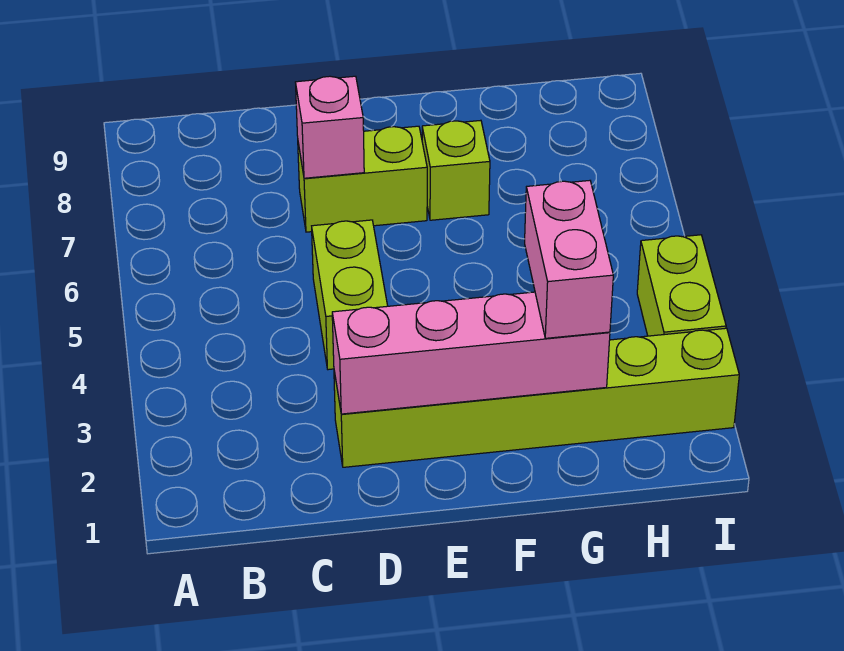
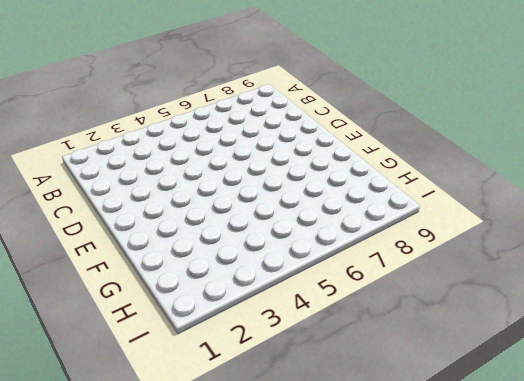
none -> lime 1x6 brick [334,328,739,467]
none -> lime 1x2 brick [312,220,388,370]

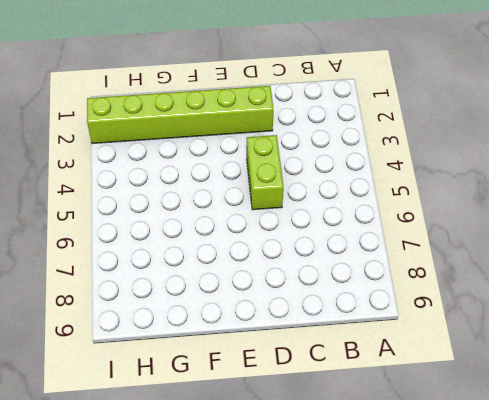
none -> lime 1x2 brick [298,126,427,232]
none -> lime 1x1 brick [422,120,490,220]

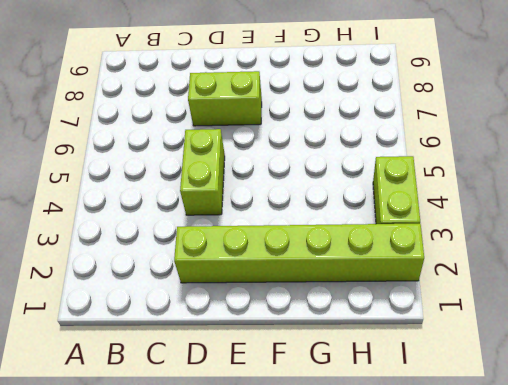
none -> lime 1x1 brick [422,120,490,220]
none -> pink 1x4 brick [332,292,610,414]

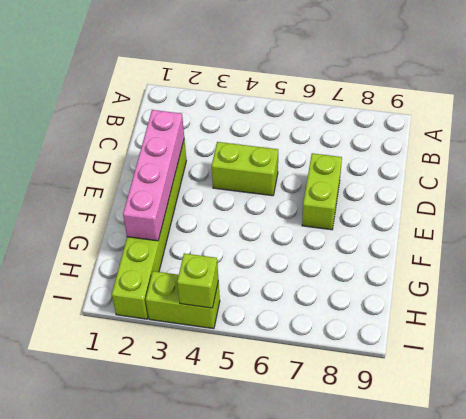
lime 1x1 brick [177,253,218,308] -> lime 1x1 brick moved to [422,120,490,220]
none -> pink 1x1 brick [295,76,364,178]
none -> pink 1x2 brick [525,181,613,338]

